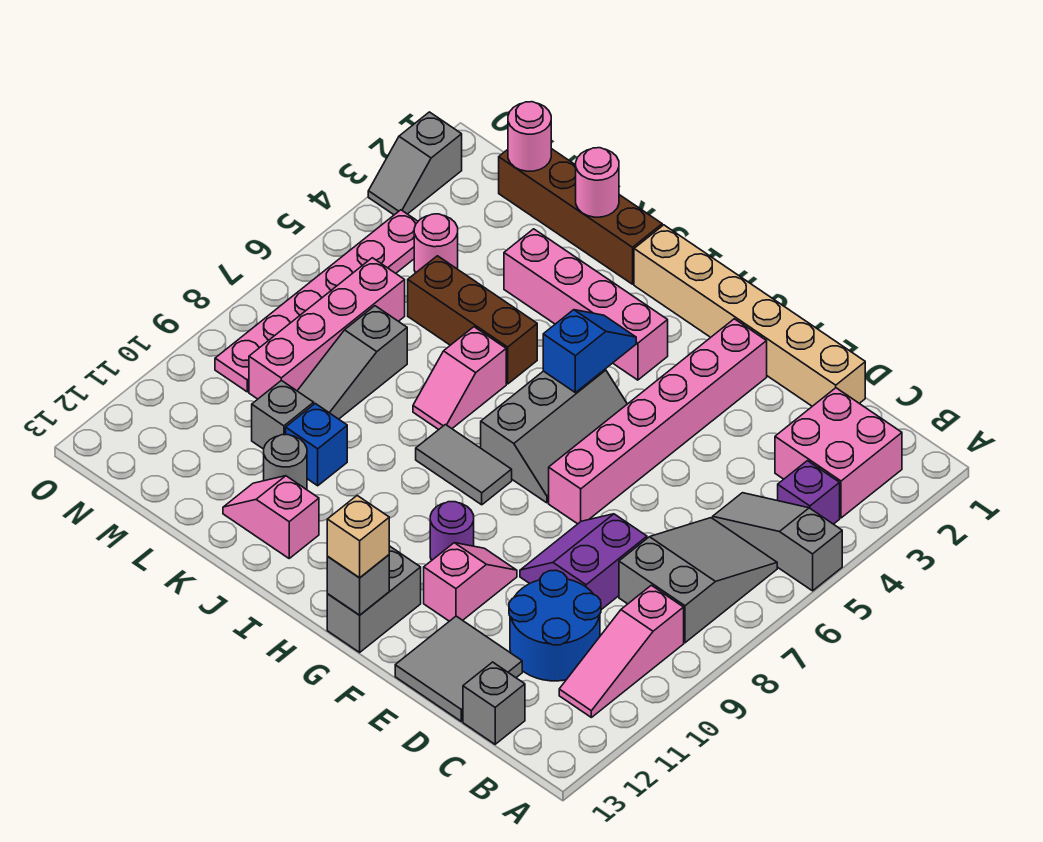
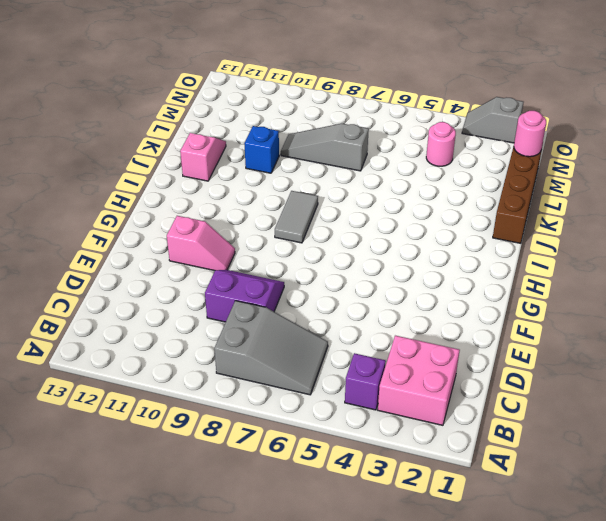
none -> grey 1x3 slope [713,493,842,591]
none -> pink 1x3 slope [559,585,684,717]
none -> blue 2x2 round brick [509,570,601,681]
none -> grey 1x1 brick [463,662,525,744]

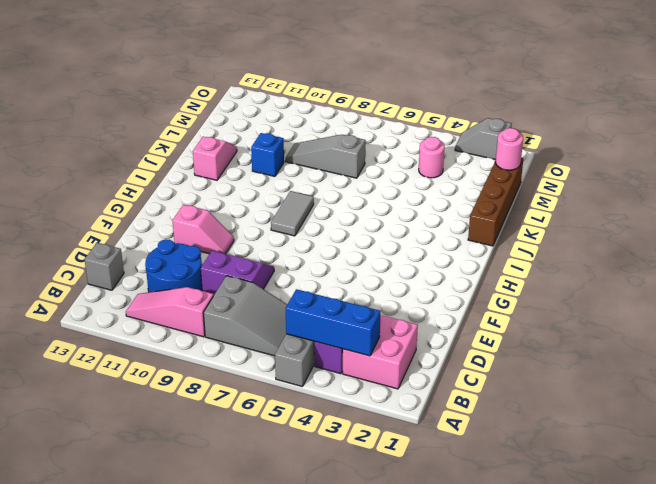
blue 1x3 brick [286,289,381,356] -> none
none -> tan 1x6 brick [634,225,865,406]
none -> grey 2x2 tile [395,616,522,721]
none -> pink 1x6 brick [549,319,767,524]
none -> grey 2x3 slope [481,370,627,503]

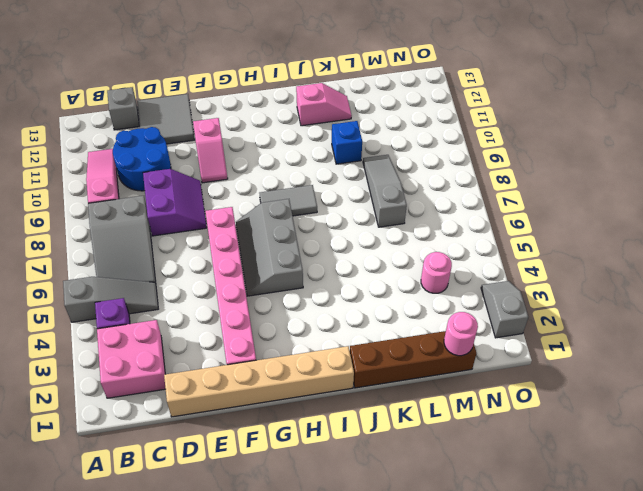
none -> purple 1x1 round brick [430,502,474,560]
none -> grey 1x2 brick [327,546,421,652]
none -> pink 1x4 brick [504,229,668,380]
none -> brown 1x3 brick [408,256,537,384]

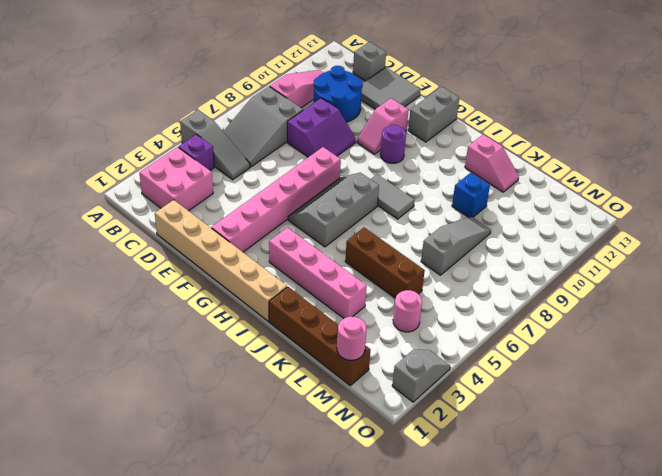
none -> pink 1x2 slope [413,327,506,430]
none -> grey 1x1 round brick [264,435,307,490]
none -> grey 1x1 brick [252,380,314,449]
none -> pink 1x4 brick [249,258,405,399]

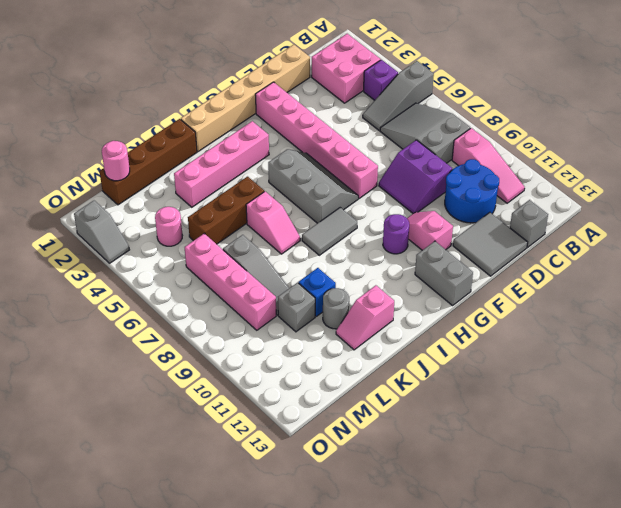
none -> pink 1x6 plate [215,210,418,392]
none -> grey 1x1 brick [327,555,389,615]
none -> blue 1x2 slope [543,310,636,393]
none -> pink 1x1 round brick [576,148,619,217]

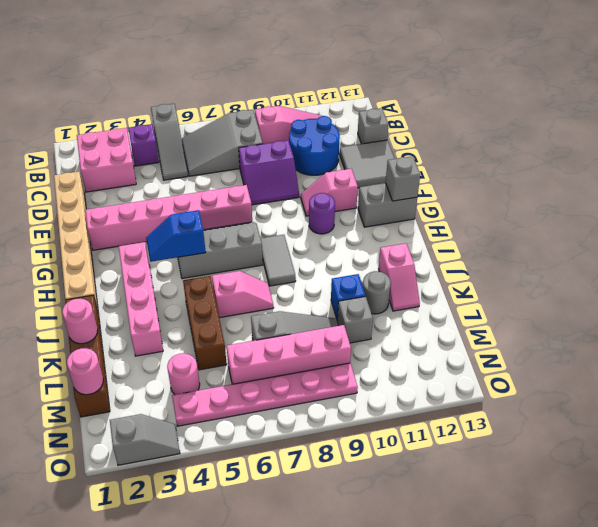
none -> tan 1x1 brick [327,496,389,578]

